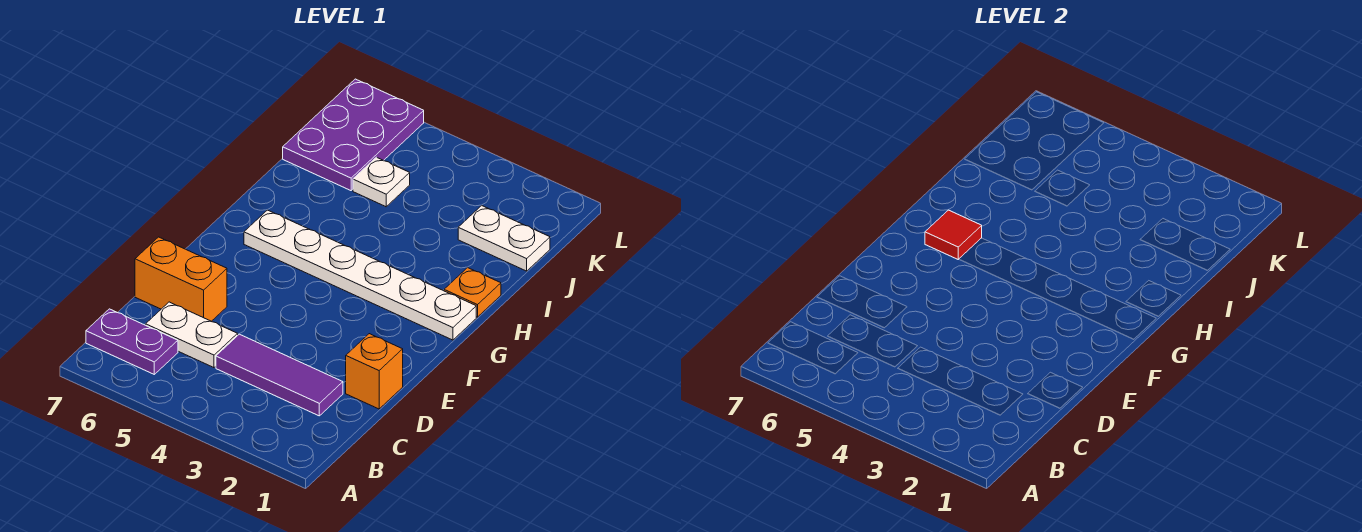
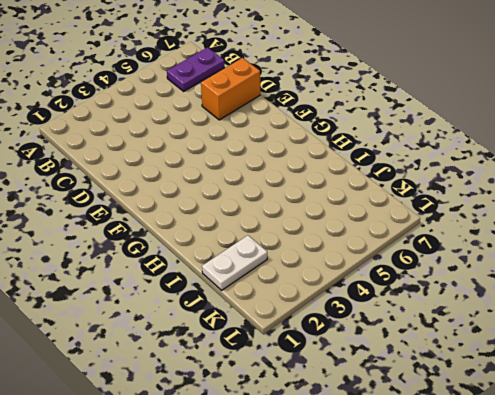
none -> purple 1x3 tile [216,334,343,416]
none -> white 1x2 plate [146,302,238,368]

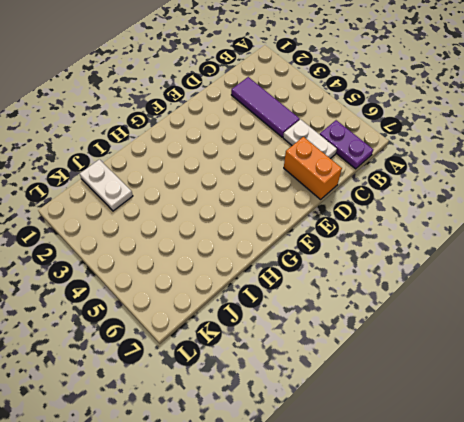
none -> orange 1x1 brick [346,334,403,409]
none -> white 1x6 plate [244,210,476,340]

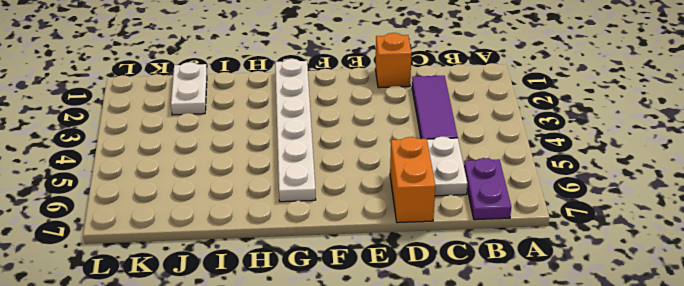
none -> orange 1x1 plate [444,268,501,317]
none -> white 1x1 plate [353,157,410,207]

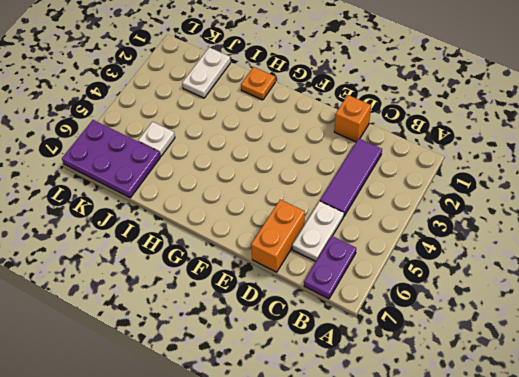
none -> white 1x6 plate [244,210,476,340]
none -> red 1x1 tile [925,210,982,259]

